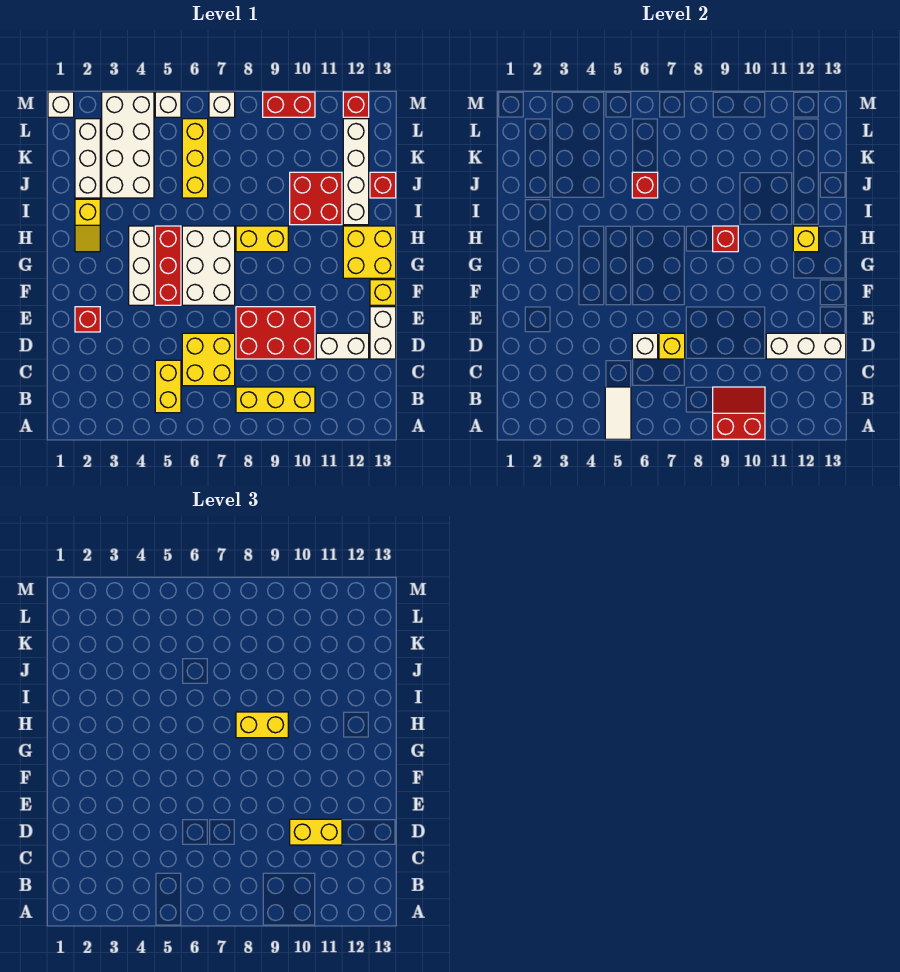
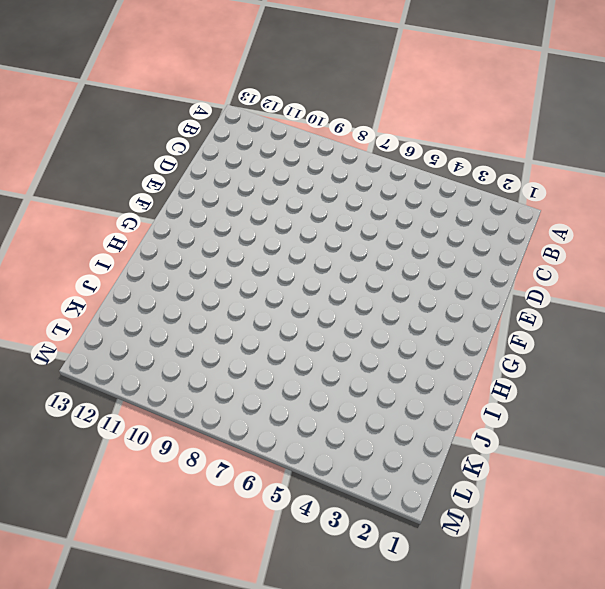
none -> yellow 1x2 brick [155,360,181,413]
none -> yellow 1x3 brick [236,387,315,413]
none -> yellow 2x2 brick [182,333,235,386]
none -> red 2x3 brick [236,307,315,359]

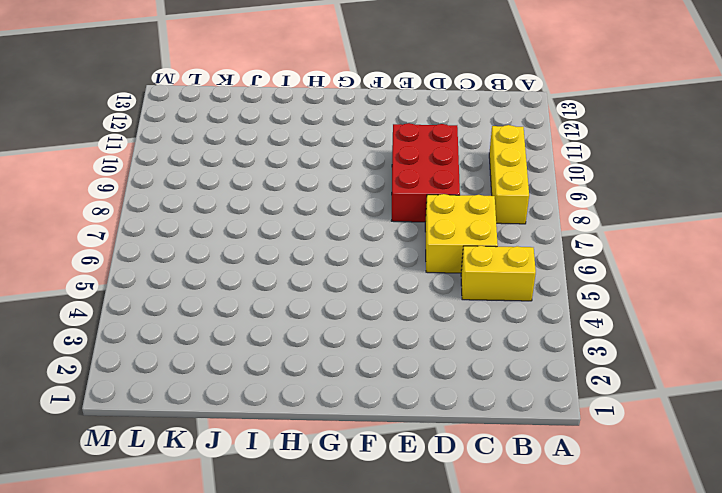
none -> white 1x2 brick [316,333,369,359]
none -> white 1x2 brick [370,307,396,359]
none -> red 1x1 brick [75,307,100,332]
none -> white 1x3 brick [129,226,154,305]

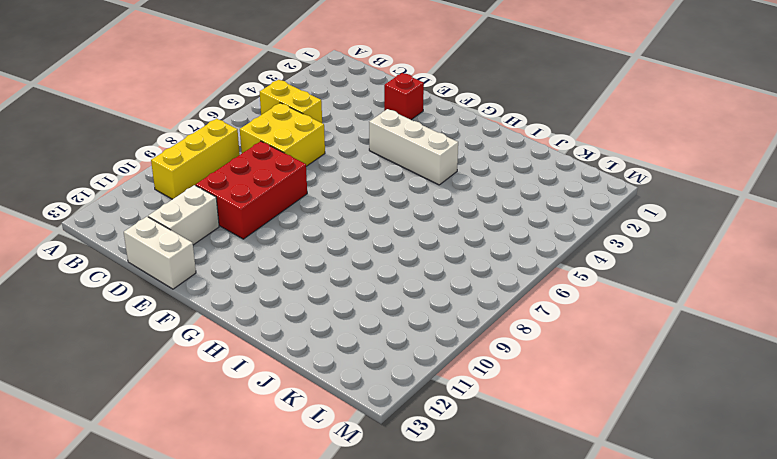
none -> red 1x3 brick [155,226,181,305]
none -> white 2x3 brick [182,226,235,305]
none -> yellow 1x1 brick [370,280,396,305]
none -> yellow 2x2 brick [343,226,396,278]

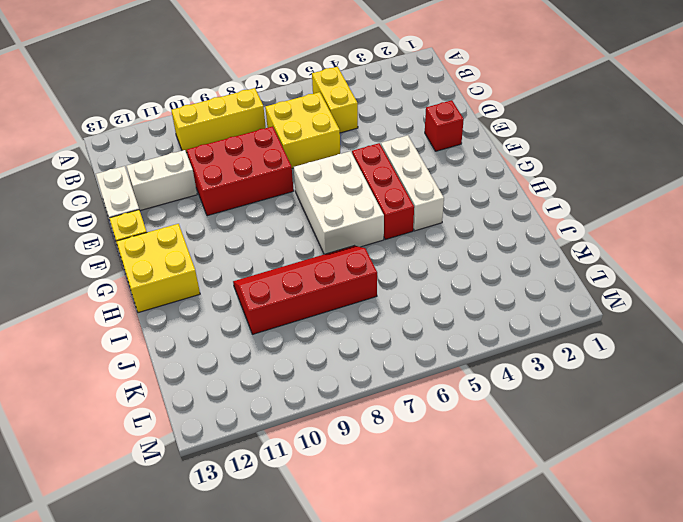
red 2x4 slope [233,246,377,334] -> red 2x2 brick [290,172,342,225]
none -> yellow 1x2 slope [75,199,100,252]
none -> yellow 1x2 brick [236,226,288,252]
none -> white 1x4 brick [343,119,369,225]
none -> white 1x3 brick [75,119,100,198]

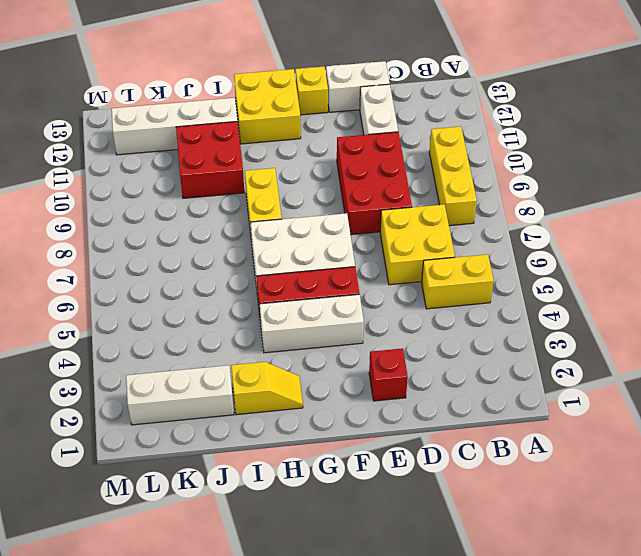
none -> white 2x4 brick [102,92,154,198]
none -> yellow 1x3 brick [182,119,208,198]
none -> red 1x1 brick [370,172,396,198]
none -> white 1x1 brick [48,92,74,117]

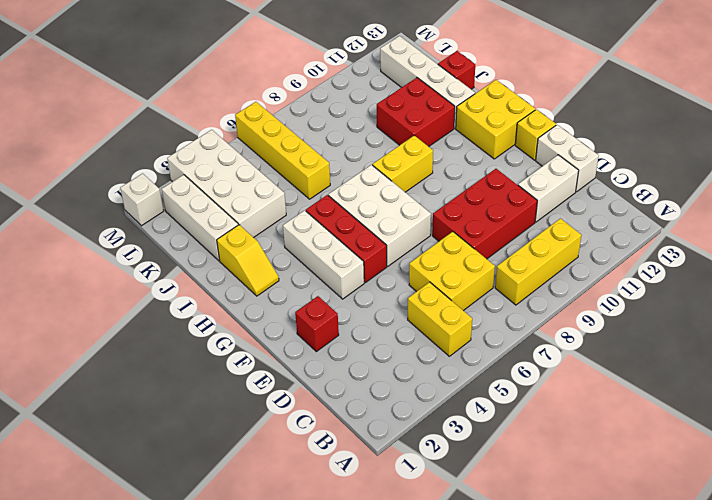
yellow 1x4 brick [235,102,330,199] -> yellow 1x3 brick [182,119,208,198]
none -> white 1x1 brick [155,92,181,117]
none -> white 1x1 brick [209,92,235,117]
none -> red 1x2 brick [263,92,315,117]
none -> red 1x1 brick [343,92,369,117]

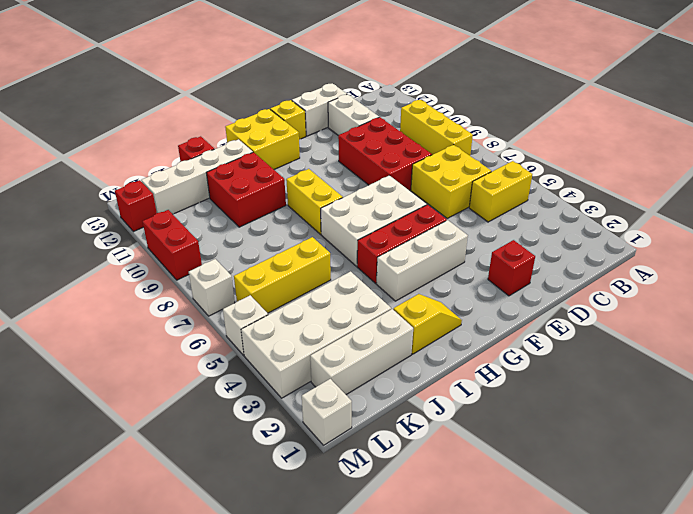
none -> white 1x2 tile [605,387,631,439]
none -> red 2x2 slope [713,387,765,439]
none -> white 1x1 brick [632,333,658,359]
none -> yellow 1x1 brick [659,333,685,359]

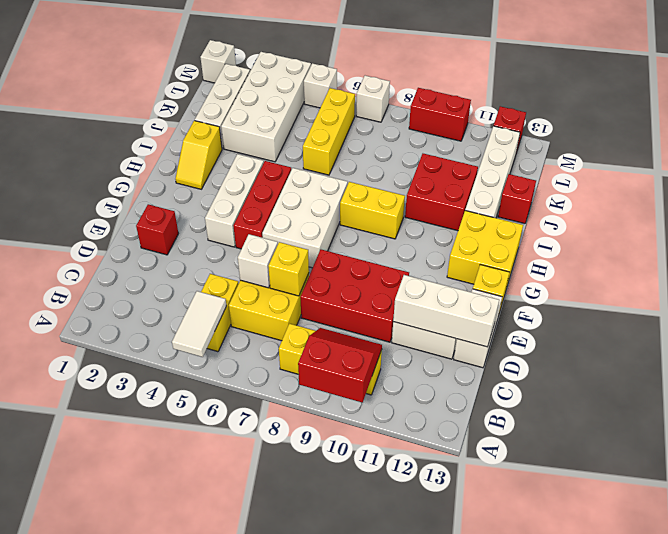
none -> red 1x1 brick [713,226,738,252]
none -> yellow 1x1 brick [793,226,819,252]
none -> red 1x1 brick [632,172,658,198]
none -> yellow 1x2 brick [290,819,342,845]

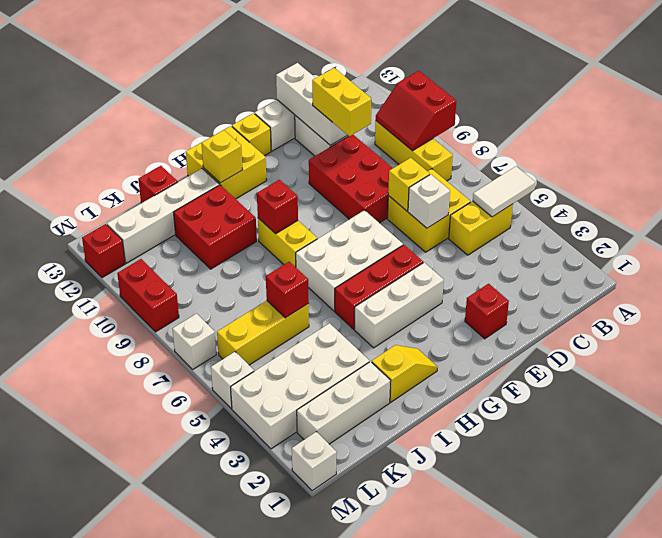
none -> yellow 1x2 brick [236,712,288,738]

